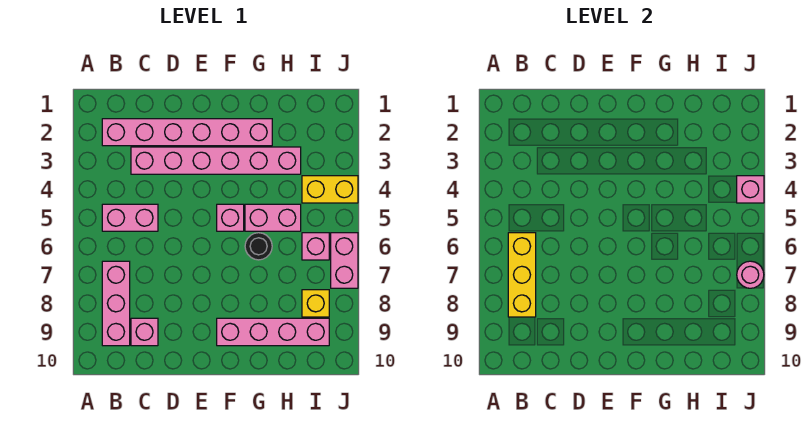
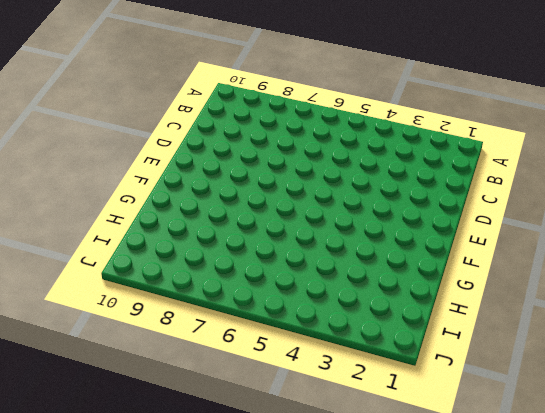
none -> pink 1x6 brick [102,119,272,146]
none -> pink 1x2 brick [102,204,158,231]
none -> pink 1x3 brick [102,261,130,346]

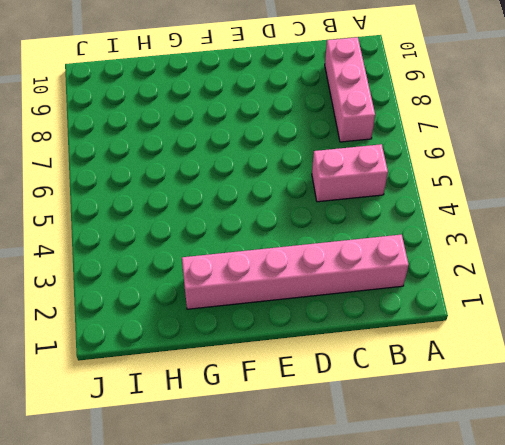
none -> pink 1x6 brick [131,147,301,174]
none -> pink 1x1 brick [131,318,158,346]
none -> pink 1x1 brick [217,204,244,231]

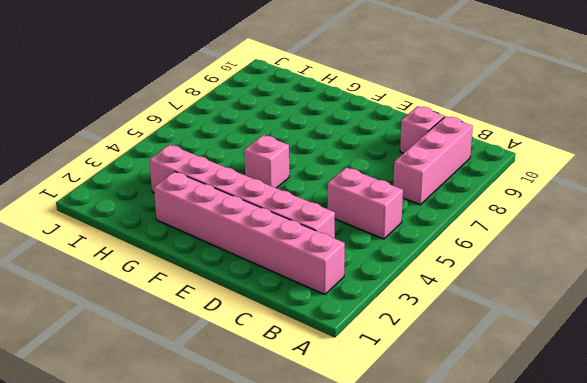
none -> pink 1x4 brick [217,318,329,346]
none -> pink 1x2 brick [245,204,301,231]
none -> black 1x1 round brick [245,233,272,260]

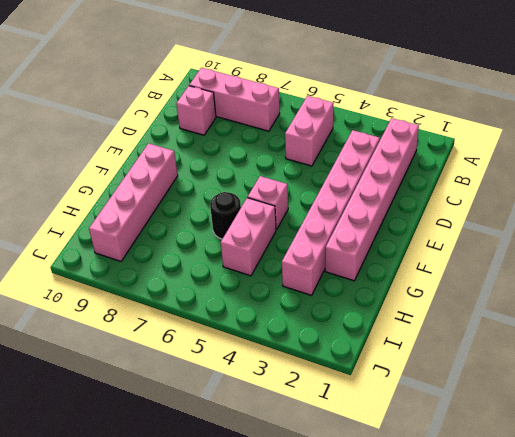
none -> yellow 1x2 brick [302,176,358,203]
none -> pink 1x1 brick [302,233,329,260]
none -> yellow 1x1 brick [302,290,329,317]

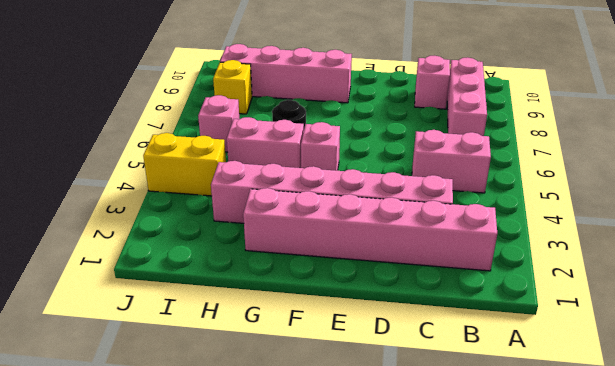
none -> pink 1x2 brick [331,233,358,288]
none -> yellow 1x3 brick [508,233,536,317]
none -> pink 1x1 brick [737,176,764,203]

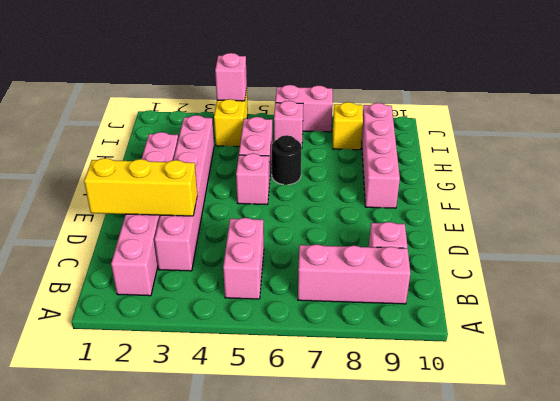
yellow 1x3 brick [84,158,197,216] -> yellow 1x3 brick moved to [508,233,536,317]
none -> pink 1x1 round brick [737,261,764,288]

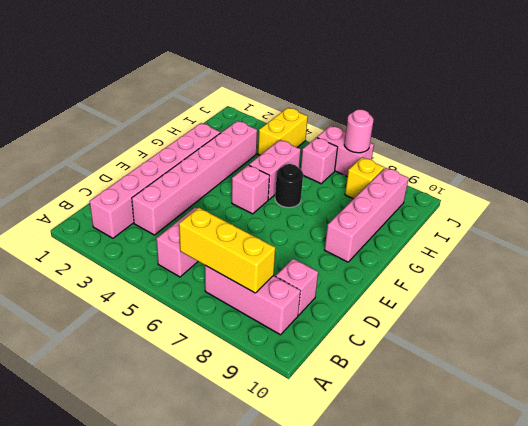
none -> pink 1x1 brick [737,176,764,203]

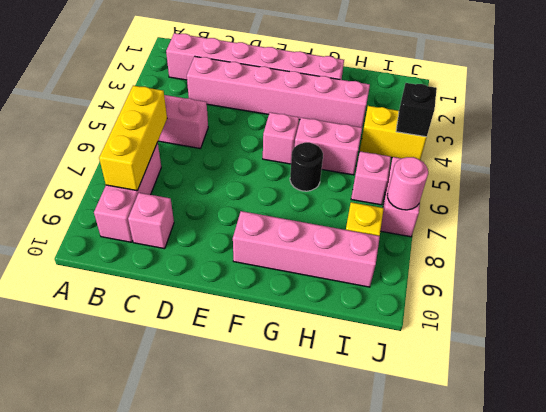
black 1x1 brick [396,83,437,137] -> pink 1x1 brick [737,176,764,203]

